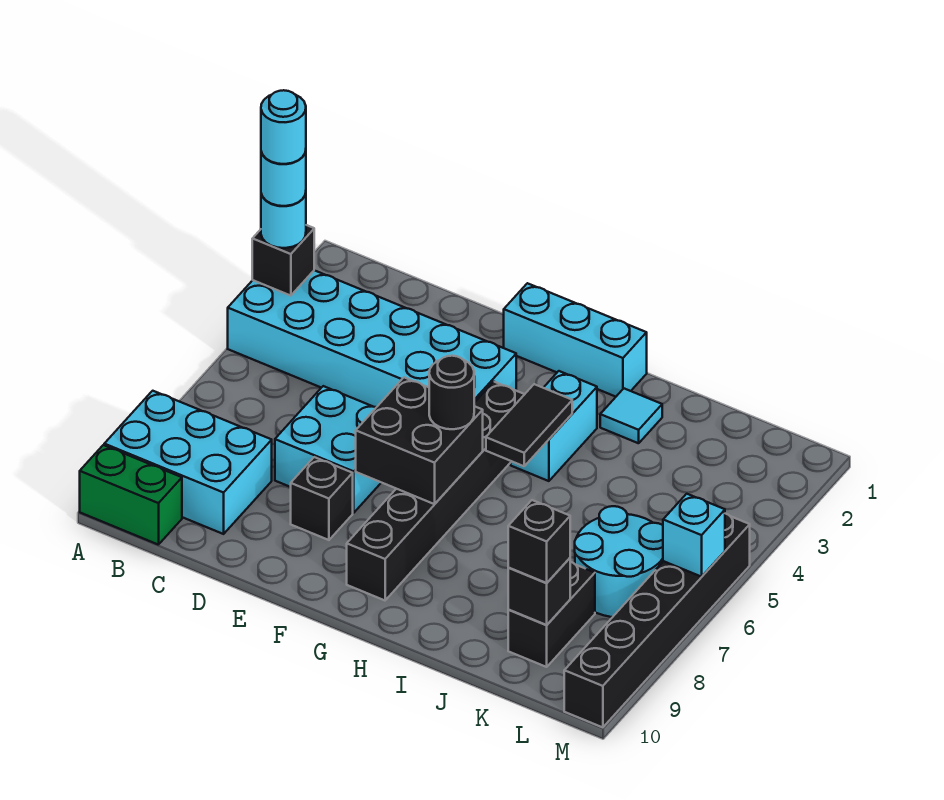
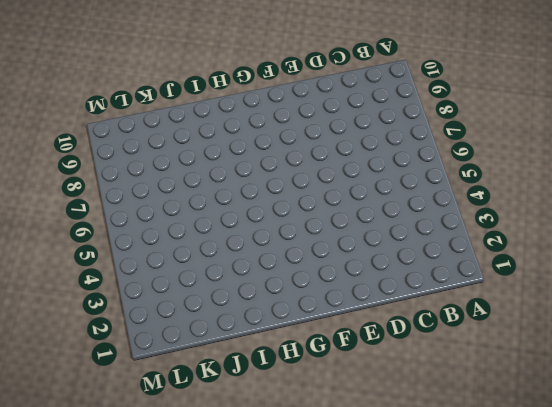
none -> cyan 2x6 brick [228,270,516,407]
none -> cyan 2x3 brick [104,391,272,534]
none -> green 1x2 brick [80,445,182,545]

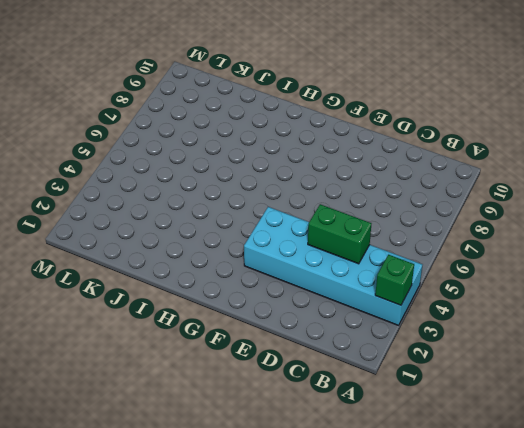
green 1x1 brick [375,255,414,305] -> black 1x1 brick [252,225,314,296]
green 1x2 brick [308,204,371,264] -> green 1x2 brick moved to [80,445,182,545]
none -> cyan 2x3 brick [104,391,272,534]
none -> cyan 2x2 brick [275,386,381,513]
none -> black 1x1 brick [291,457,353,540]

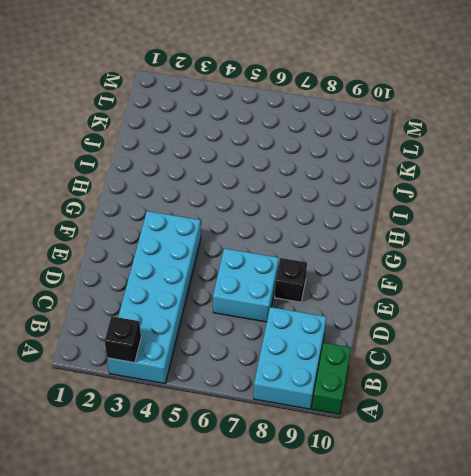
none -> cyan 1x3 brick [504,283,647,397]
none -> black 1x6 brick [347,382,525,600]
none -> cyan 1x2 brick [511,371,597,481]

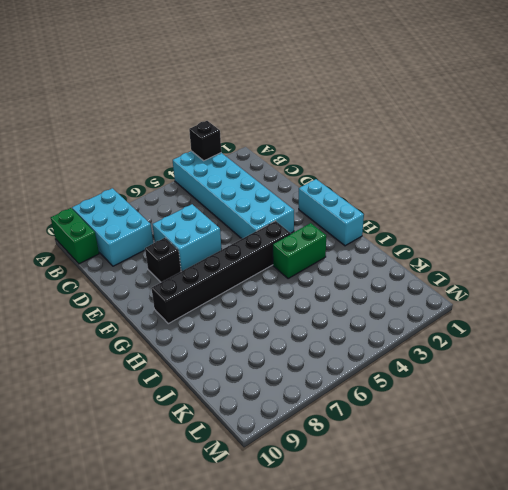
green 1x2 brick [273,223,326,279] -> cyan 1x2 brick [511,371,597,481]
none -> cyan 1x1 tile [600,389,662,443]
none -> cyan 2x2 round brick [575,506,663,617]
none -> black 1x2 brick [508,562,595,667]

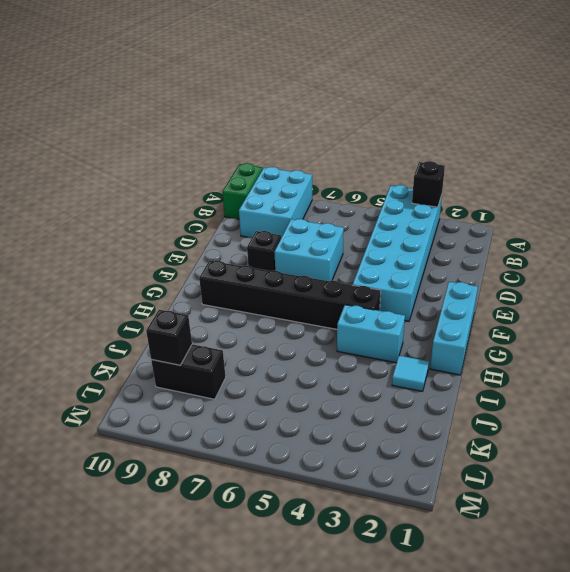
none -> cyan 2x2 round brick [575,506,663,617]
none -> black 1x6 brick [564,514,750,727]
none -> black 2x2 brick [356,377,483,504]

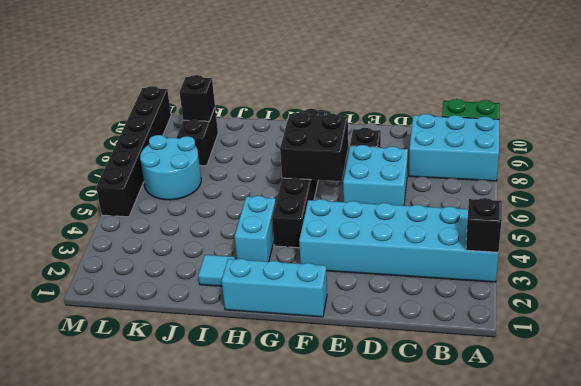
none -> black 1x2 tile [486,384,572,466]
none -> cyan 1x1 brick [663,494,725,577]
none -> cyan 1x1 round brick [261,193,306,248]

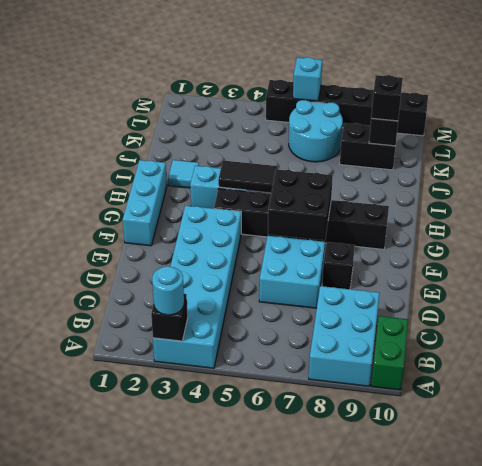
none -> black 1x1 round brick [429,356,474,429]
none -> cyan 1x1 round brick [261,151,306,206]
none -> cyan 1x1 round brick [261,90,306,164]

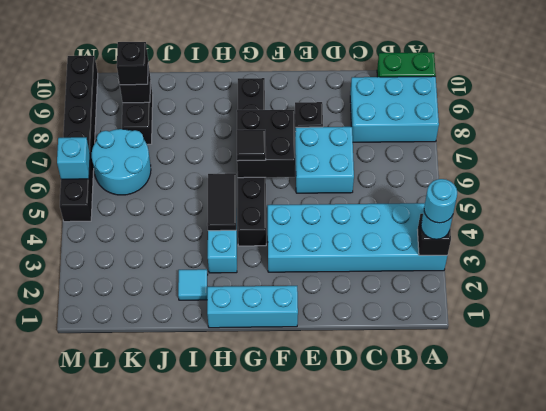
black 1x1 tile [237,130,266,161] -> black 1x1 round brick [429,356,474,429]
none -> cyan 1x1 round brick [261,90,306,164]

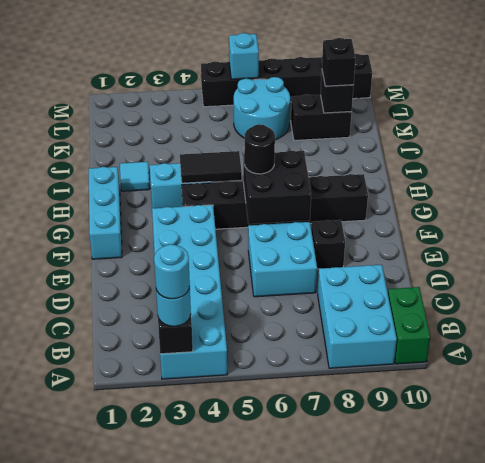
none -> cyan 1x1 round brick [261,90,306,164]

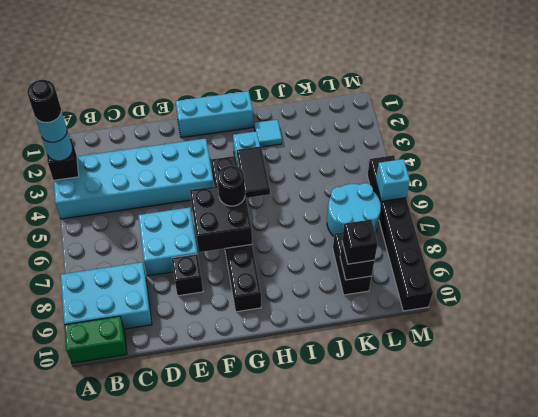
black 1x1 round brick [27,80,61,122] -> cyan 1x1 round brick [261,90,306,164]

